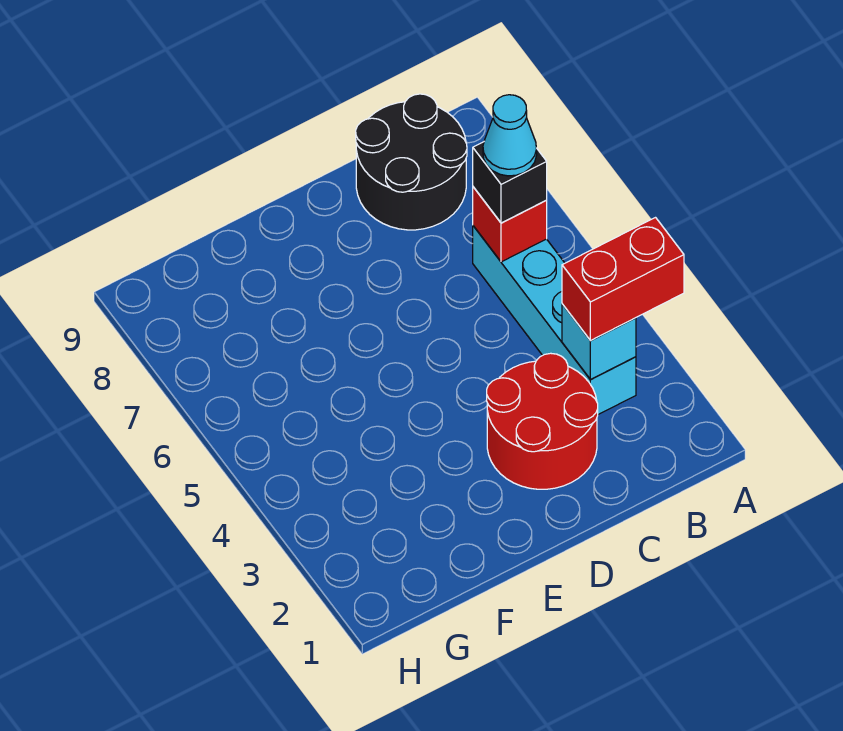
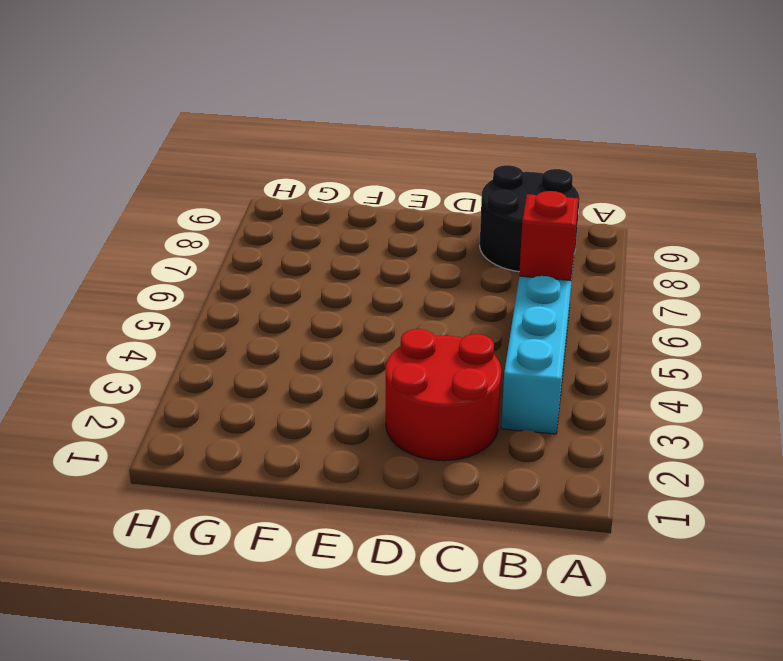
none -> cyan 1x1 brick [562,304,636,379]
none -> red 1x2 brick [562,218,684,341]

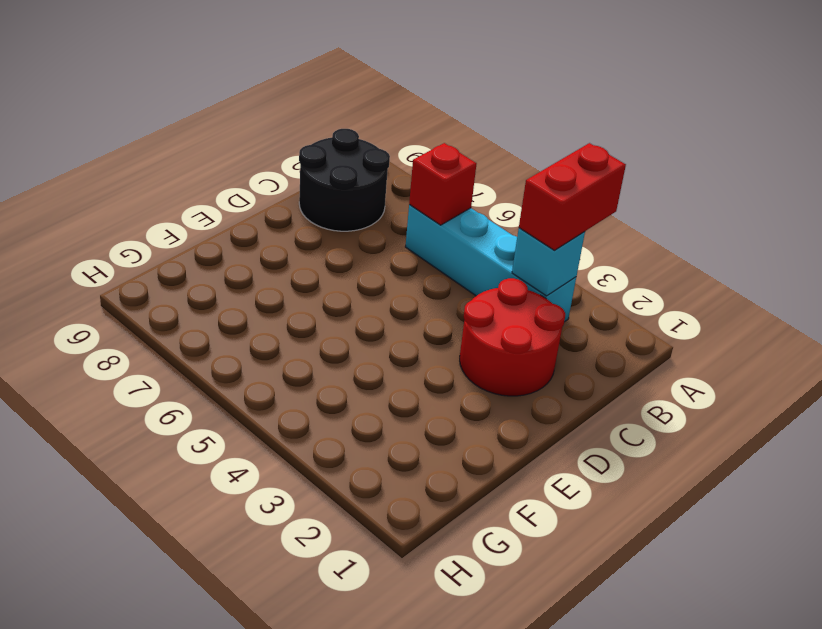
none -> black 1x1 brick [473,142,547,223]
none -> cyan 1x1 cone [483,95,537,176]

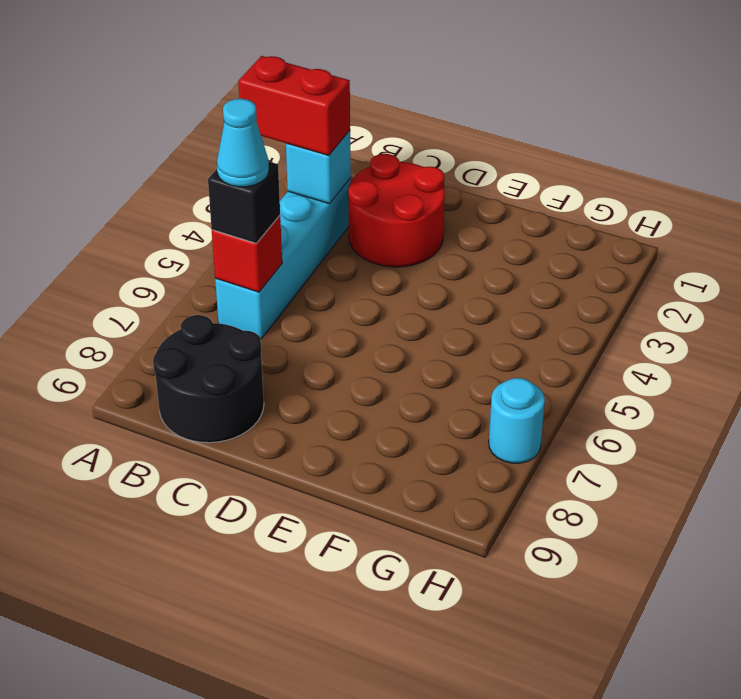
cyan 1x1 round brick [489,378,545,463] -> none

